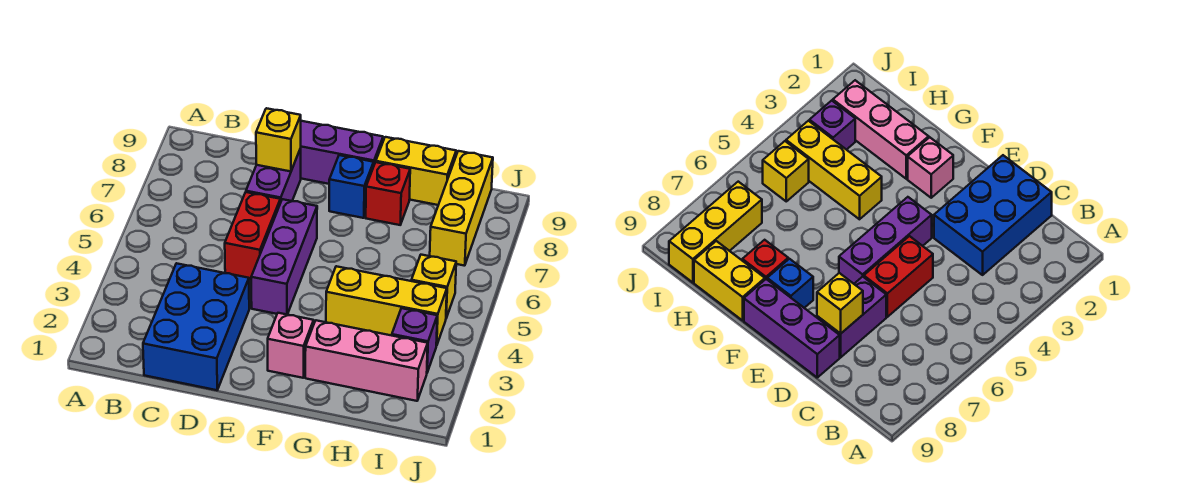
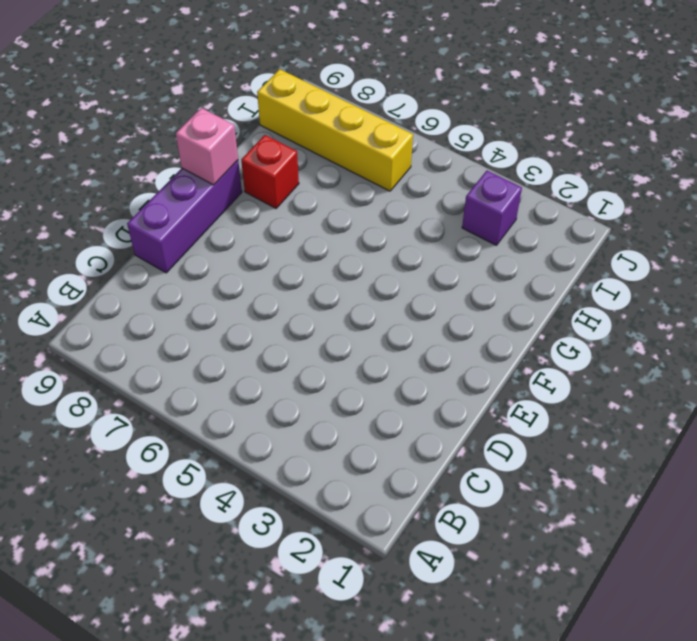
pink 1x1 brick [176,108,238,185] -> pink 1x1 brick moved to [268,313,314,378]
yellow 1x4 brick [257,69,413,191] -> yellow 1x3 brick [430,151,493,266]
none -> blue 2x3 brick [143,263,249,390]
none -> red 1x2 brick [225,192,280,280]
none -> purple 1x2 brick [246,149,301,203]

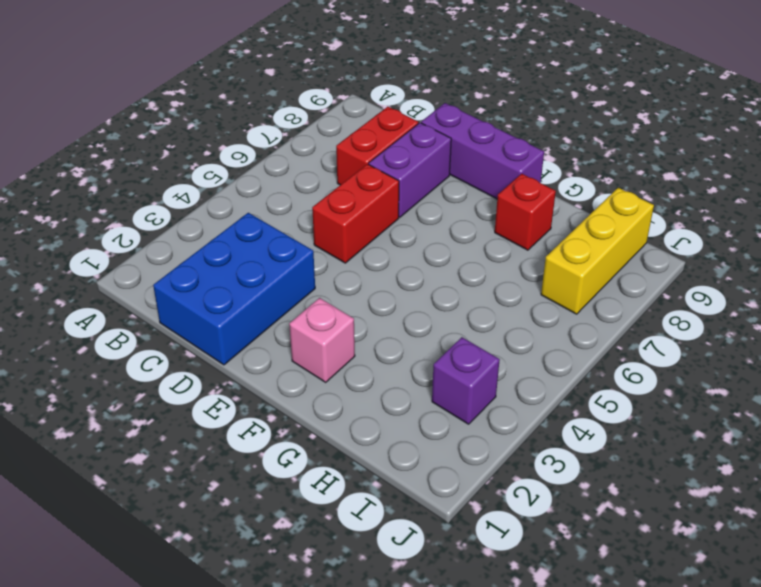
red 1x2 brick [336,107,418,185] -> none
none -> purple 1x3 brick [251,199,317,315]
none -> blue 1x1 brick [329,155,374,218]
none -> pink 1x3 brick [305,320,428,401]

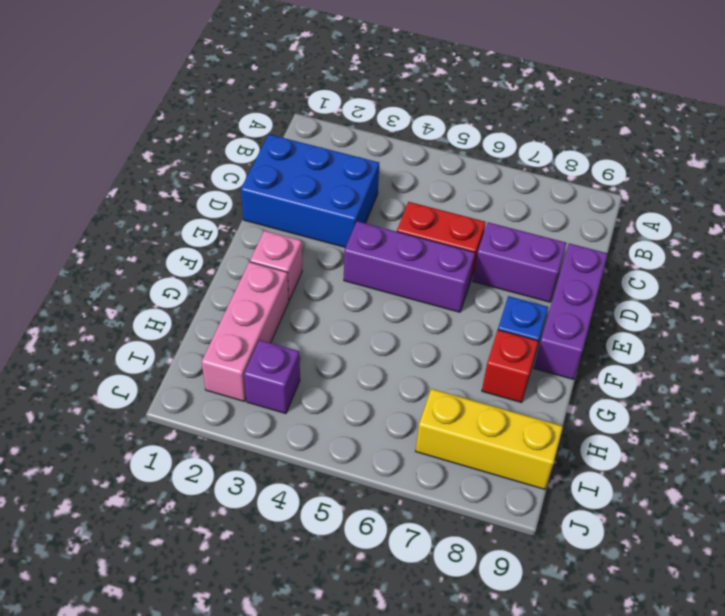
none -> yellow 1x3 brick [326,266,447,346]
none -> yellow 1x2 brick [376,137,456,205]
none -> yellow 1x1 brick [411,255,456,318]

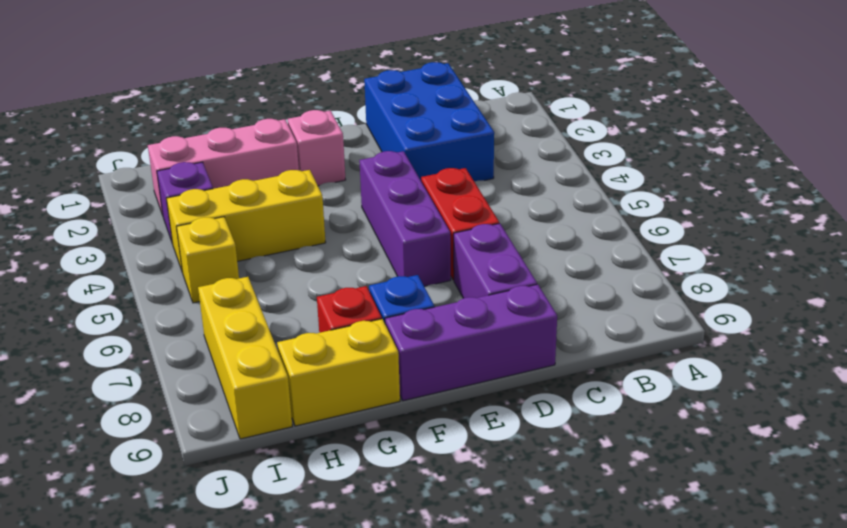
none -> yellow 1x1 brick [256,108,301,171]

